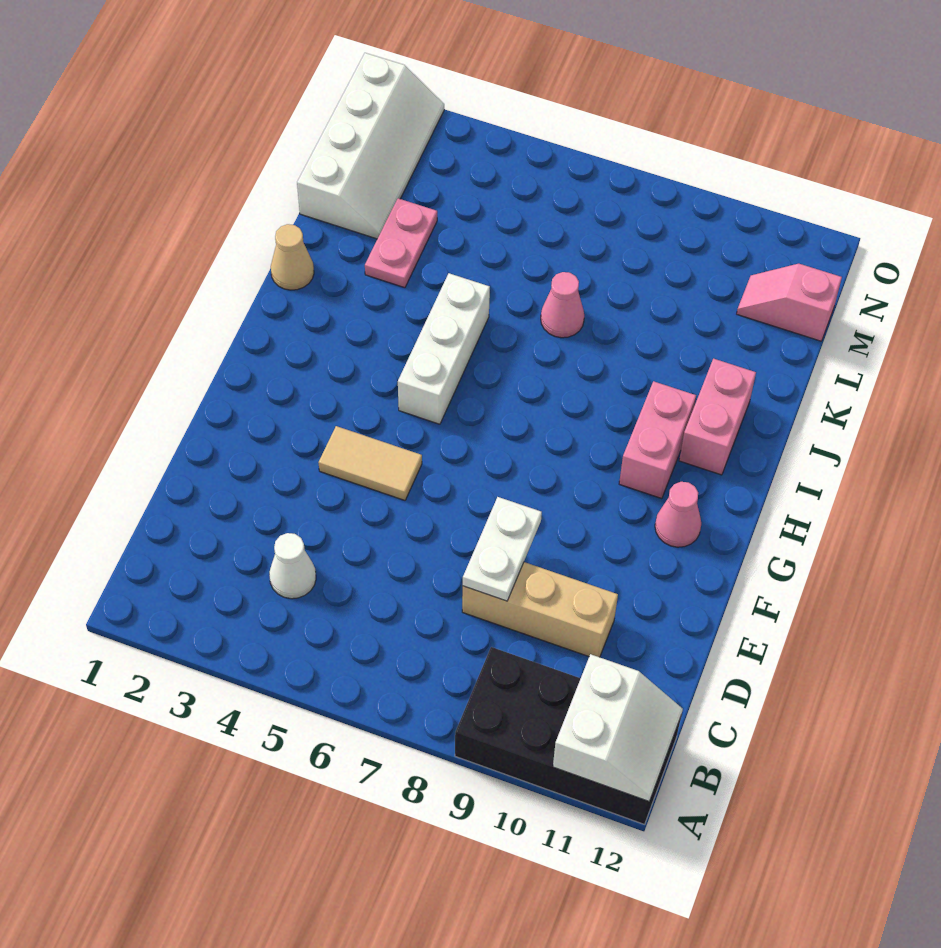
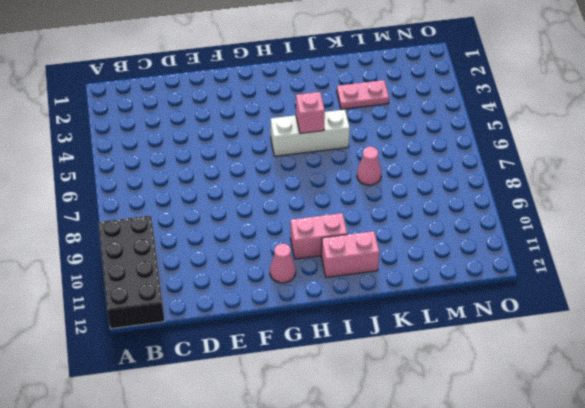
pink 1x1 brick [296,92,325,133] -> none
none -> white 1x1 cone [269,533,316,599]
none -> tan 1x3 brick [462,562,618,657]
none -> tan 1x2 tile [319,426,422,500]

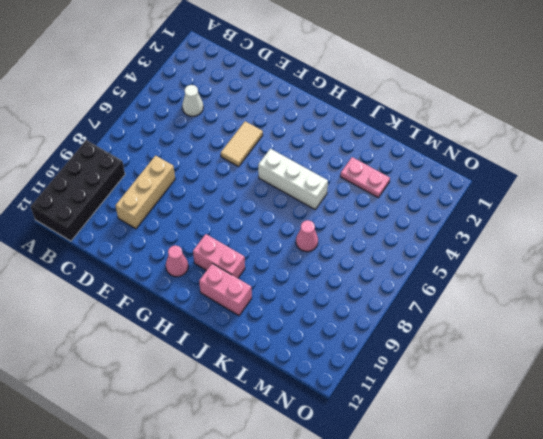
none -> tan 1x1 cone [271,224,314,290]
none -> white 2x4 slope [297,53,444,239]
none -> pink 1x2 slope [737,264,842,341]

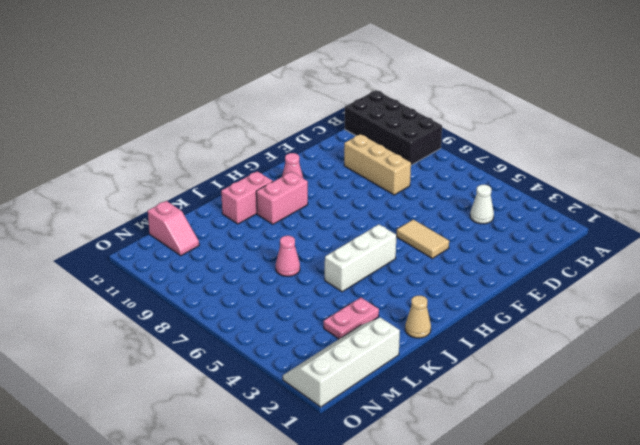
none -> white 2x2 slope [553,654,683,802]
none -> white 1x2 plate [463,497,542,601]

